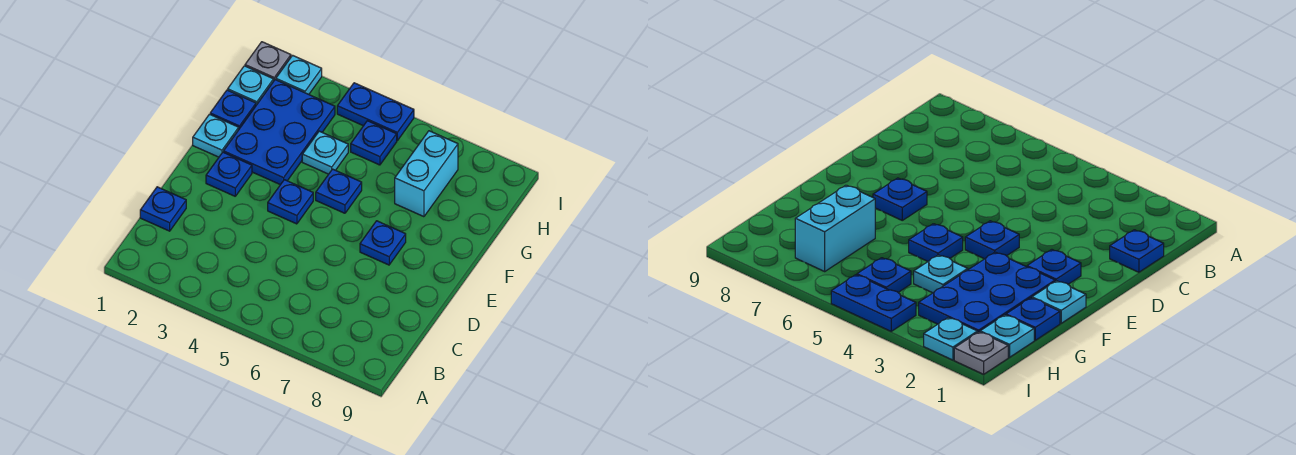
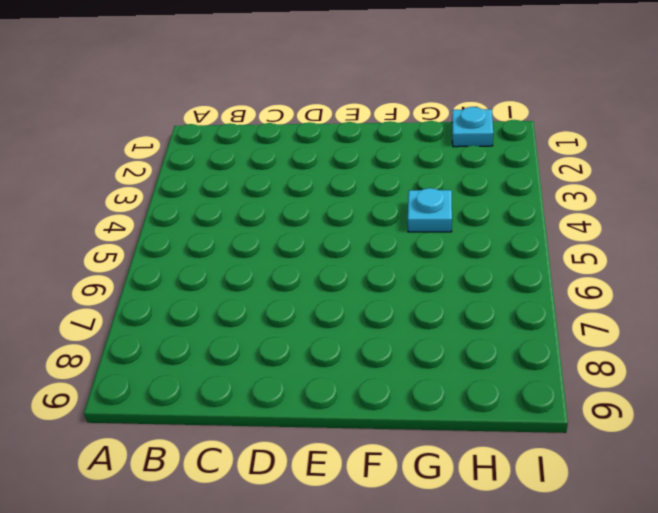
none -> blue 1x1 plate [140,187,186,231]
none -> blue 1x1 plate [206,152,252,196]
none -> blue 1x1 plate [268,180,313,224]

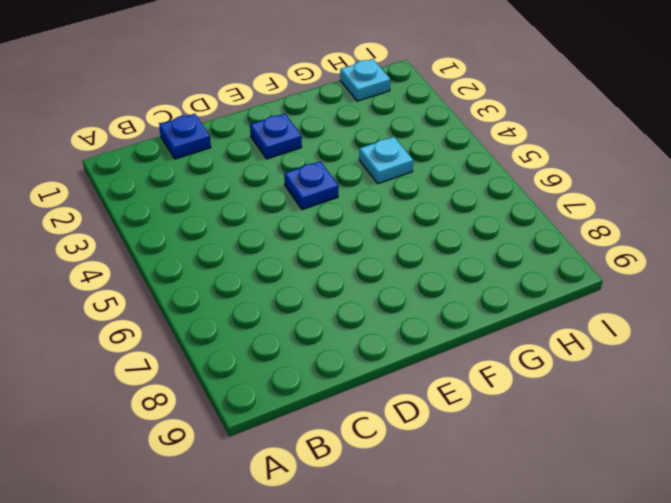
none -> blue 1x1 plate [360,221,406,265]
none -> cyan 1x1 plate [193,114,239,157]
none -> blue 2x3 plate [224,80,335,185]

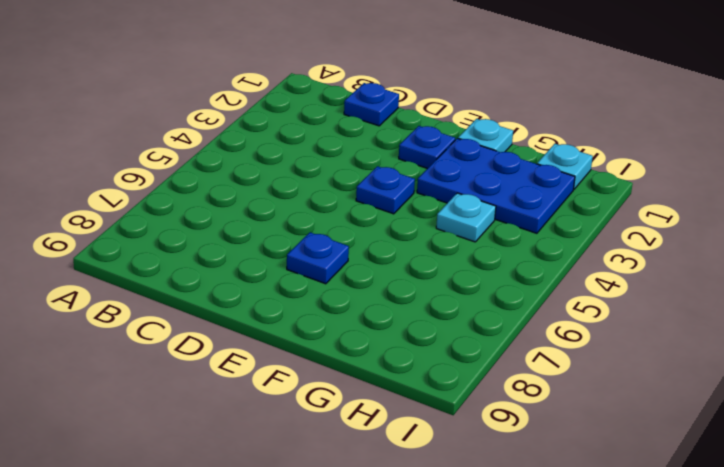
none -> blue 1x1 plate [316,169,362,213]
none -> blue 1x1 plate [210,90,256,129]
none -> cyan 1x2 brick [395,131,458,217]

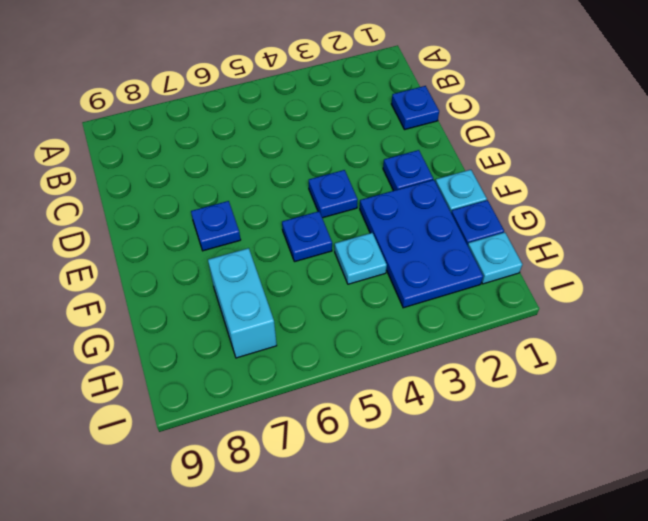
none -> blue 1x1 plate [351,121,397,165]
none -> grey 1x1 plate [245,42,291,80]
none -> cyan 1x1 plate [276,55,322,94]

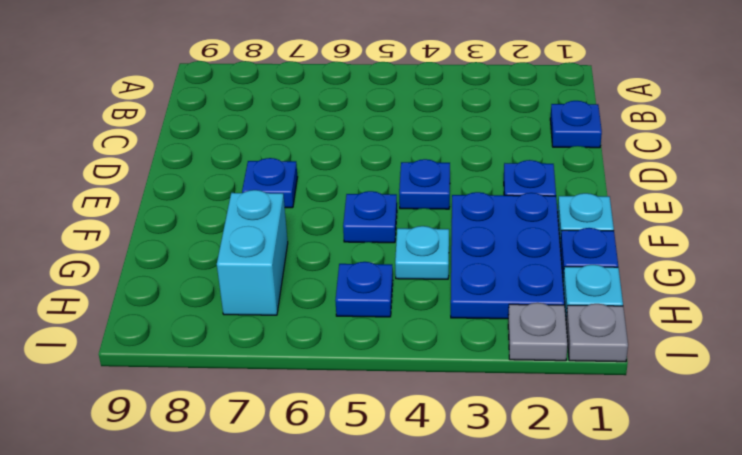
grey 1x1 plate [508,303,568,361] -> cyan 1x1 plate [276,55,322,94]
none -> blue 1x2 plate [337,83,414,141]

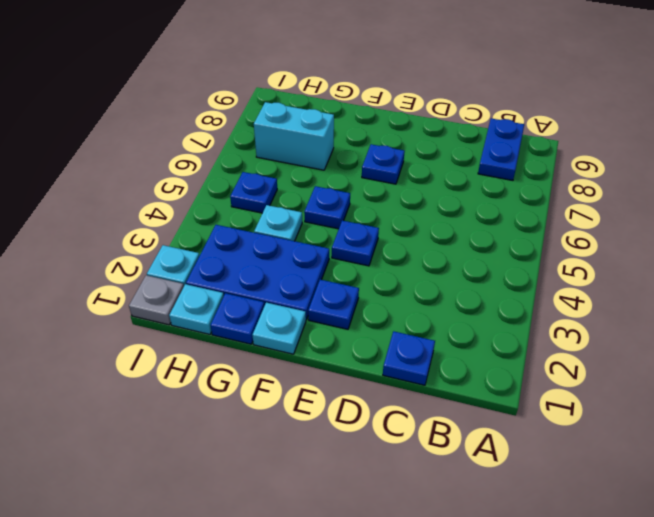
blue 1x2 plate [478,118,524,180] -> blue 1x2 plate moved to [337,83,414,141]

